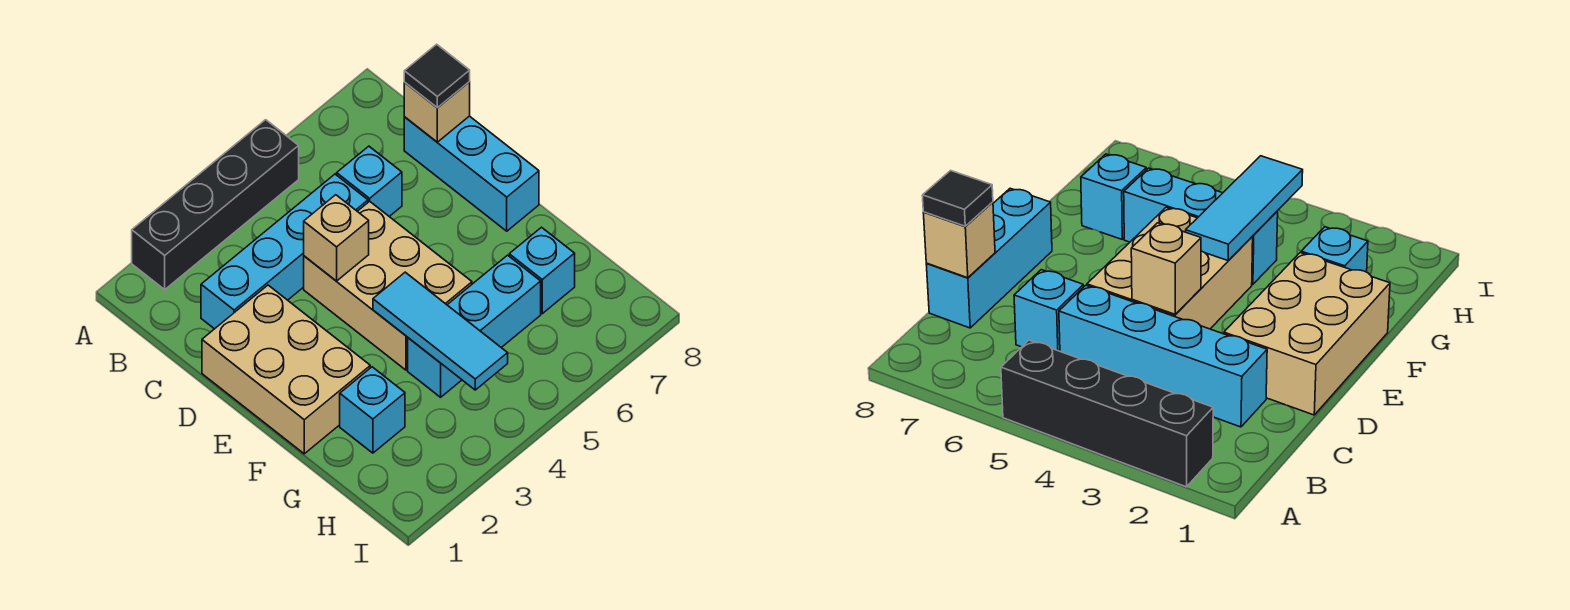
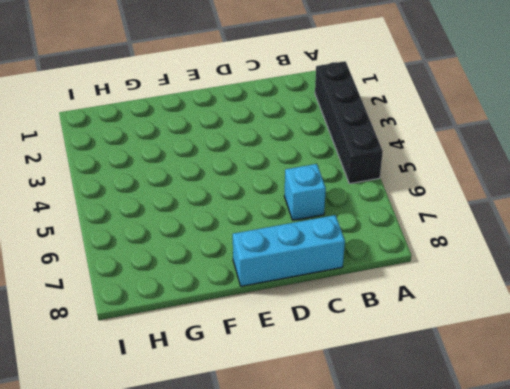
none -> cyan 1x4 brick [201,174,368,329]
none -> tan 2x3 brick [202,285,370,454]
none -> tan 2x3 brick [304,201,472,370]

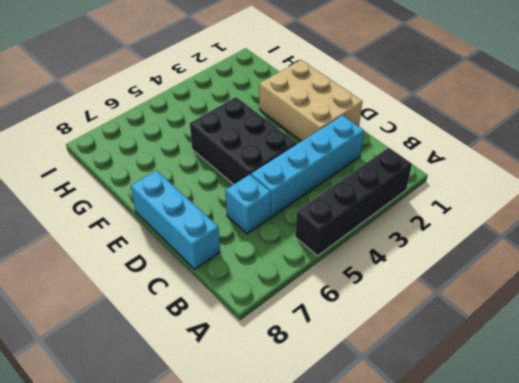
black 2x3 brick [190,97,297,185] -> tan 2x3 brick [304,201,472,370]
none -> cyan 1x1 brick [340,367,405,453]
none -> cyan 1x3 brick [408,255,541,397]
none -> cyan 1x1 brick [509,227,575,314]

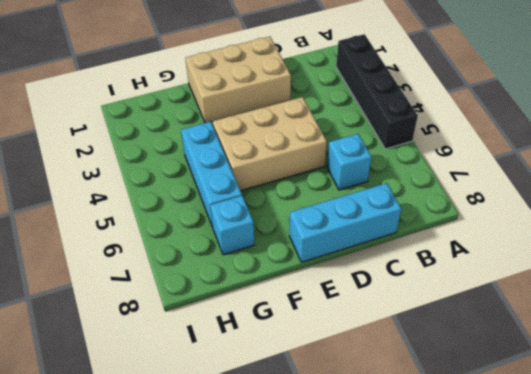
none -> cyan 1x4 brick [201,174,368,329]
none -> cyan 1x1 brick [340,367,405,453]
none -> tan 1x1 brick [404,82,470,142]

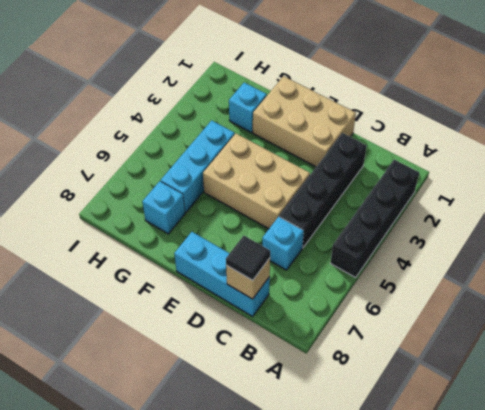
black 1x4 brick [279,133,367,248] -> cyan 1x4 brick [201,174,368,329]
none -> tan 1x1 brick [304,195,369,281]
none -> cyan 1x3 tile [373,272,508,390]

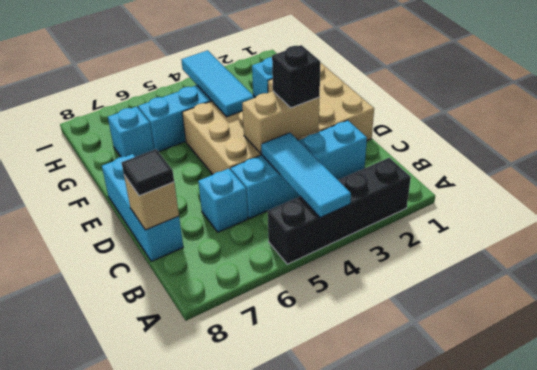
cyan 1x3 tile [261,133,351,218] -> none
tan 1x2 brick [242,91,320,154] -> tan 1x1 brick [304,195,369,281]
black 1x1 brick [272,45,320,108] -> none

